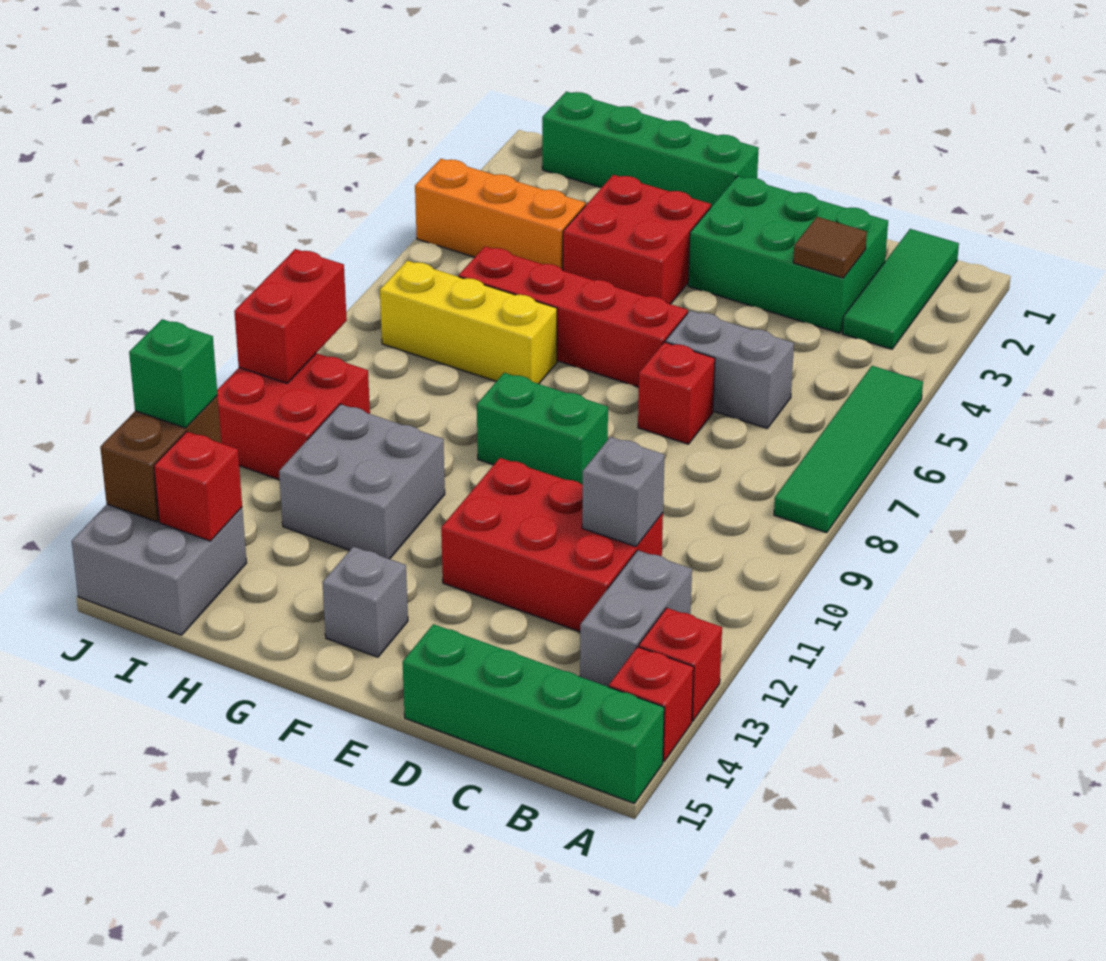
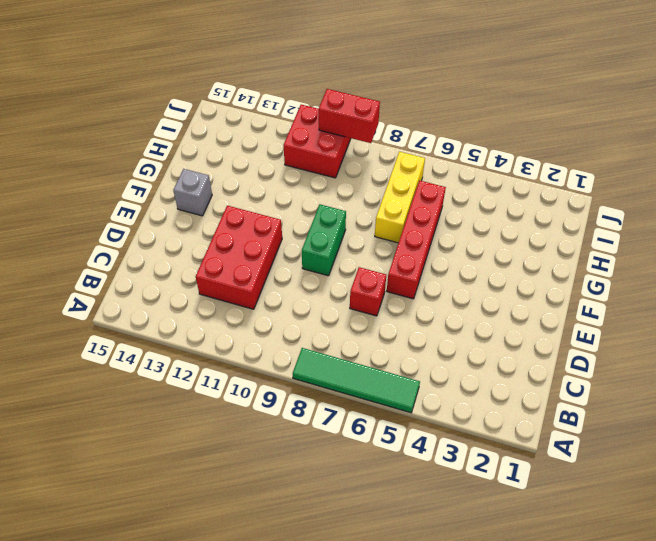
none -> red 1x1 brick [639,608,722,721]
none -> red 1x1 brick [609,647,694,762]
none -> green 1x4 brick [402,624,664,803]

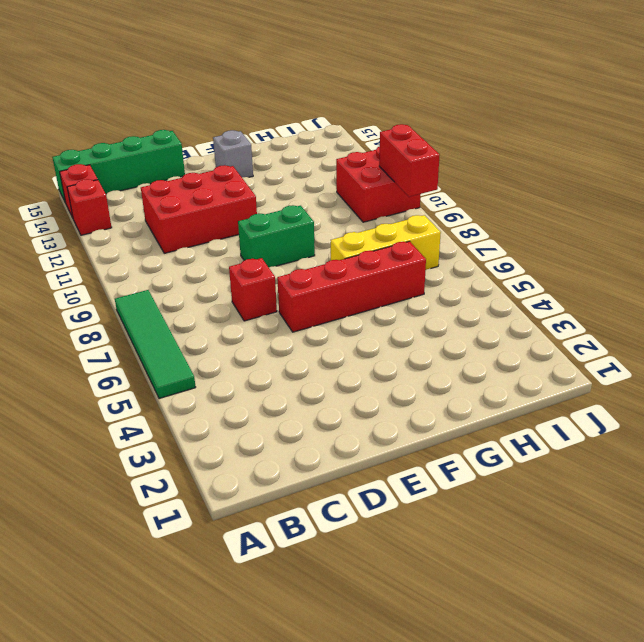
none -> green 1x3 tile [842,229,959,349]
none -> grey 1x2 brick [580,550,692,687]
none -> green 2x3 brick [688,176,888,333]

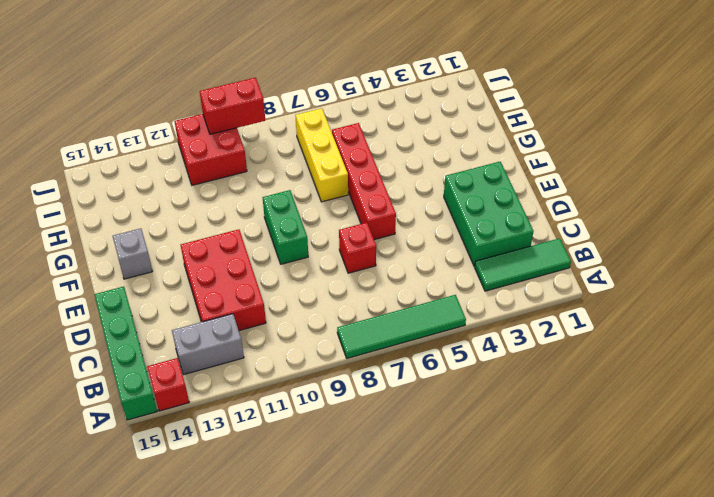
none -> red 1x1 brick [639,608,722,721]
none -> grey 1x2 brick [665,310,794,428]
none -> green 1x4 brick [542,92,759,207]

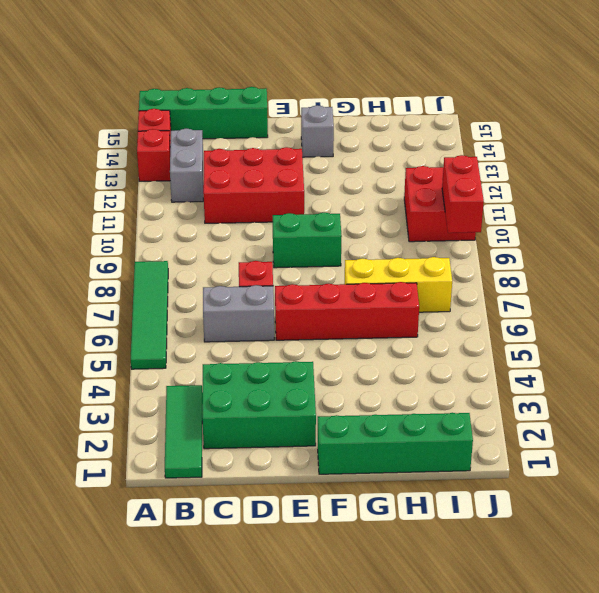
none -> red 2x2 brick [563,175,711,304]
none -> grey 2x2 brick [279,404,445,559]
none -> orange 1x3 brick [415,159,585,270]

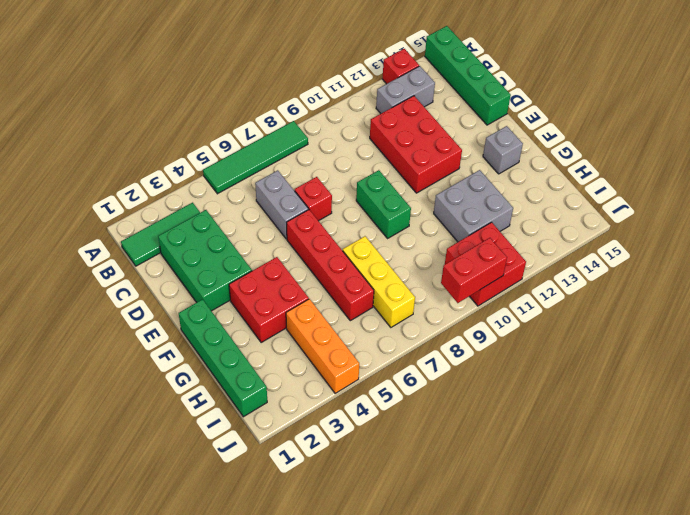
none -> red 1x1 brick [609,647,694,762]
none -> grey 2x2 brick [72,504,247,635]
none -> brown 1x1 tile [793,217,867,278]

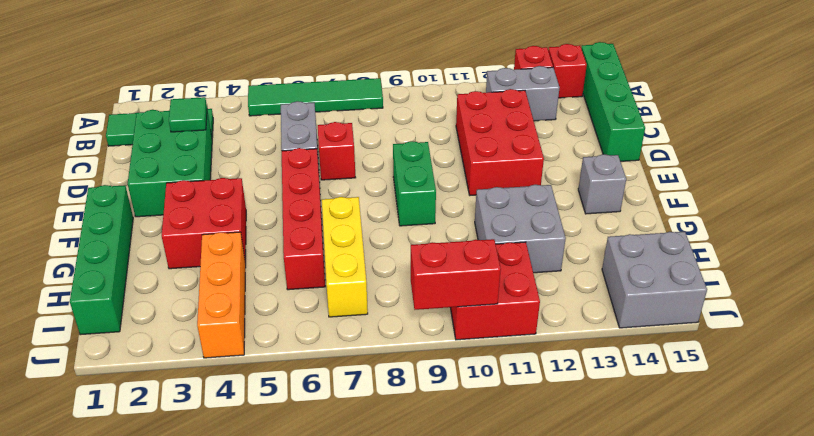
green 1x1 tile [169,97,207,132] -> brown 1x1 tile [793,217,867,278]
none -> grey 1x1 brick [582,437,664,547]
none -> red 1x1 brick [154,431,242,541]
none -> brown 1x2 brick [100,396,221,522]

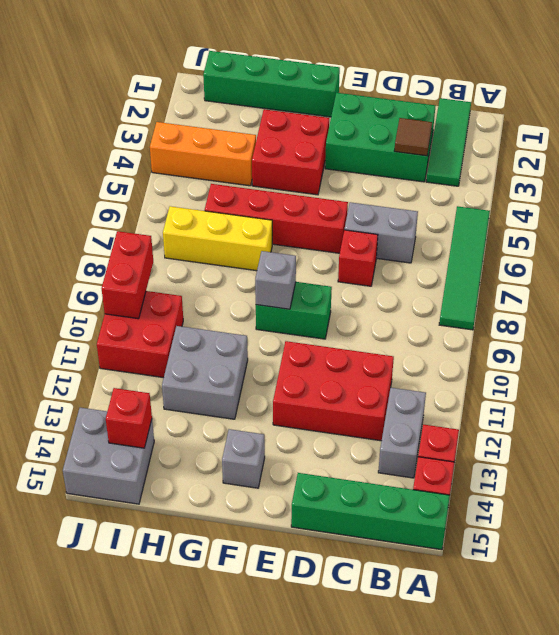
grey 1x1 brick [255,251,296,309] -> grey 1x1 brick moved to [582,437,664,547]
none -> brown 1x2 brick [100,396,221,522]
none -> green 1x1 brick [129,319,217,428]

